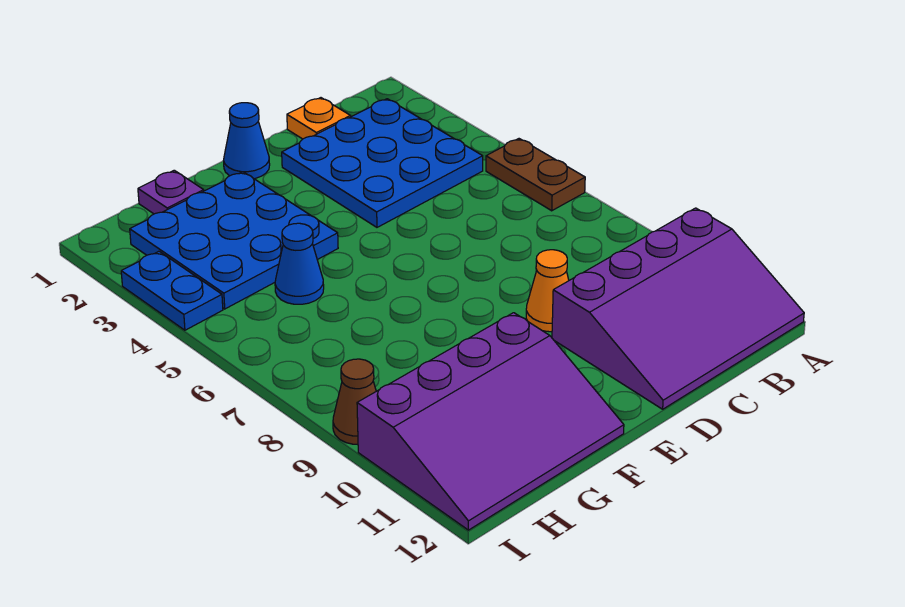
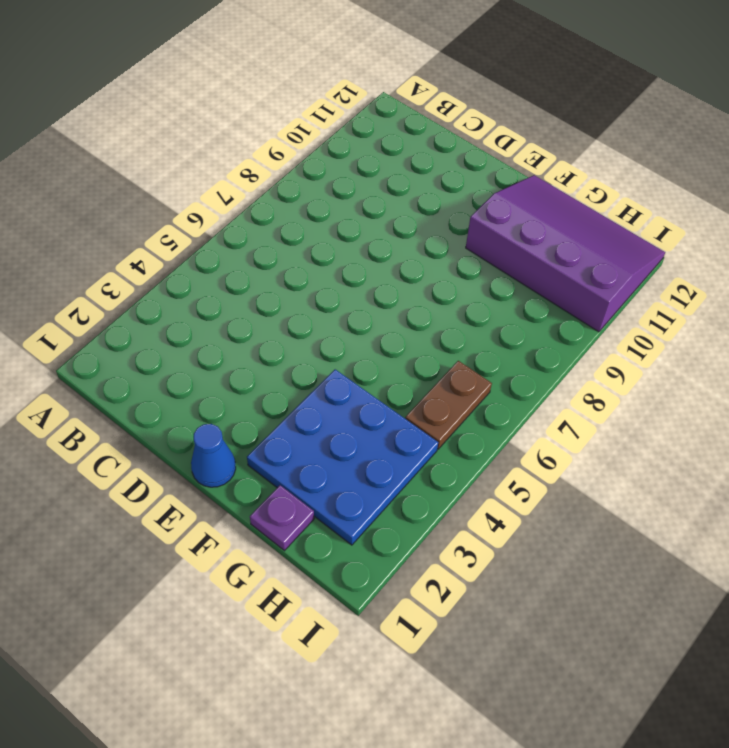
brown 1x2 plate [405,361,492,449] -> brown 1x2 plate moved to [486,139,585,211]
none -> purple 3x4 slope [552,208,804,409]
none -> blue 3x3 plate [282,99,483,227]
none -> orange 1x1 plate [287,98,351,139]

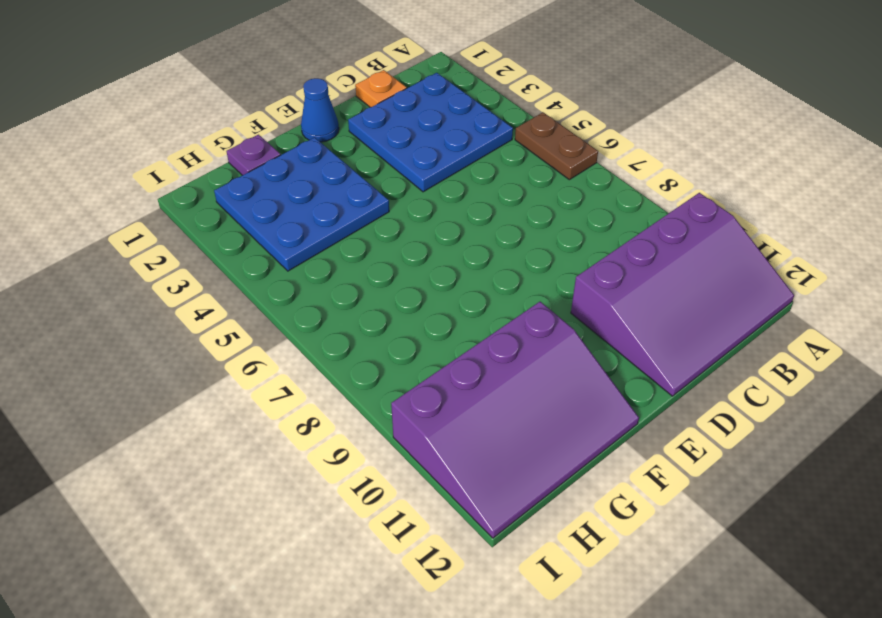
none -> orange 1x1 cone [526,250,569,332]
none -> blue 1x1 cone [275,223,324,304]
none -> blue 1x2 plate [121,251,223,330]

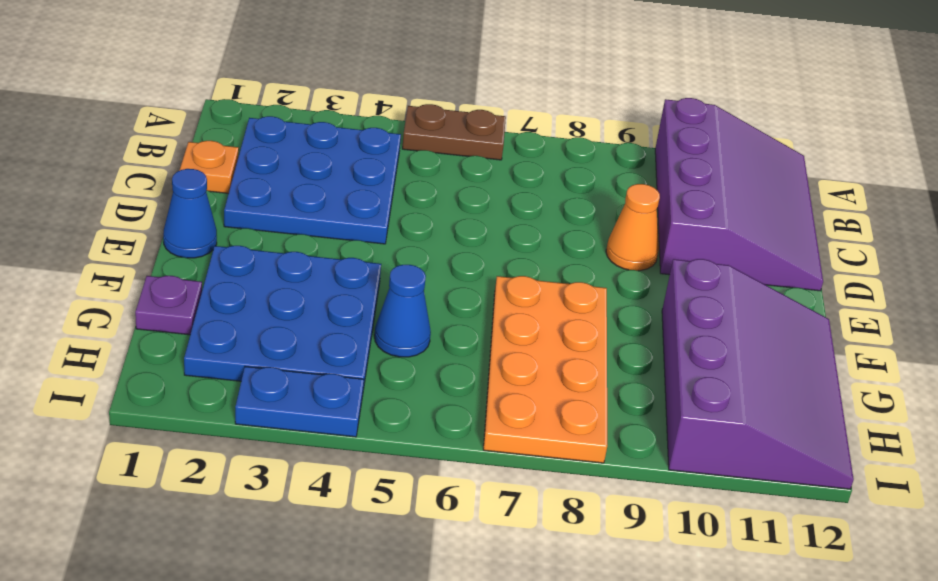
orange 2x4 plate [483,276,607,463] -> none
none -> brown 1x1 cone [333,359,376,444]

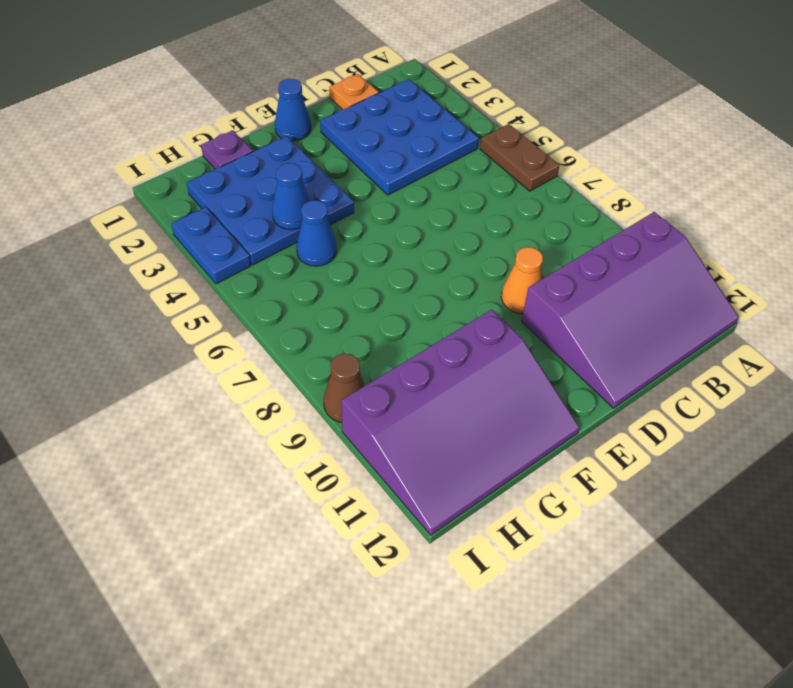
blue 1x1 cone [272,163,310,230] -> none

